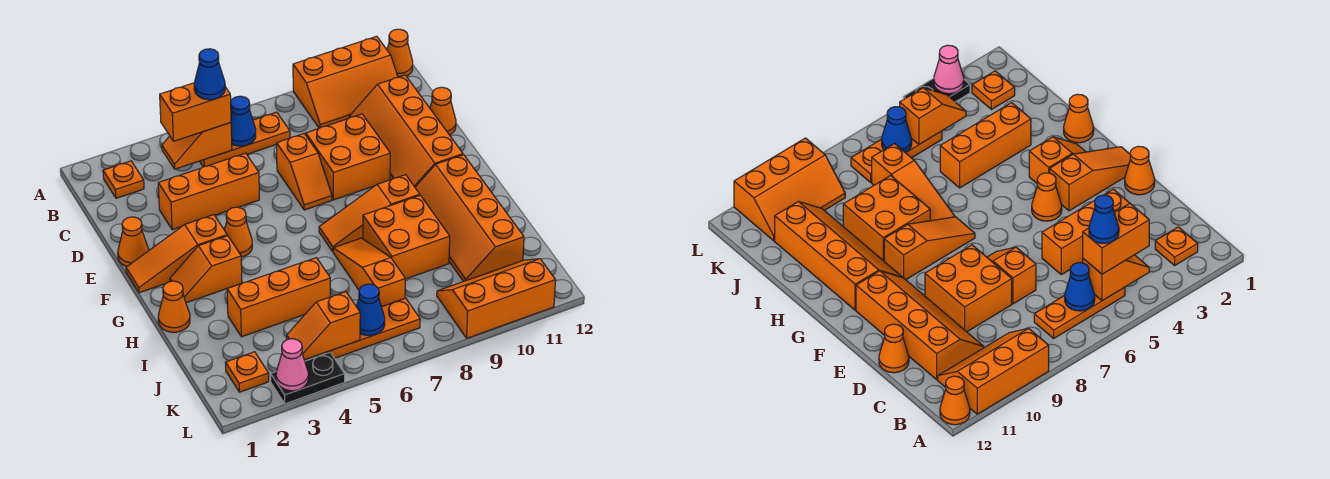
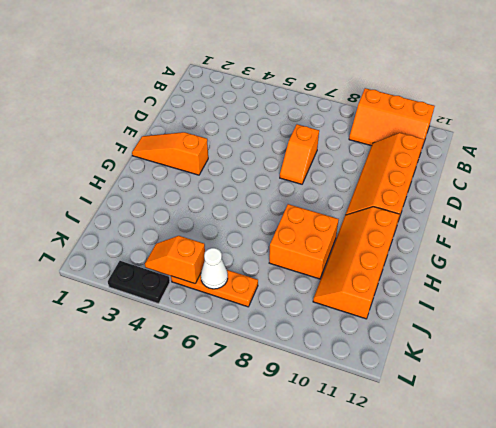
white 1x1 cone [201,248,228,289] -> blue 1x1 cone [356,284,385,336]
none -> orange 1x1 cone [387,29,413,77]
none -> orange 1x1 plate [103,161,144,198]
none -> orange 1x3 plate [200,112,290,167]
none -> orange 1x3 brick [158,153,259,230]

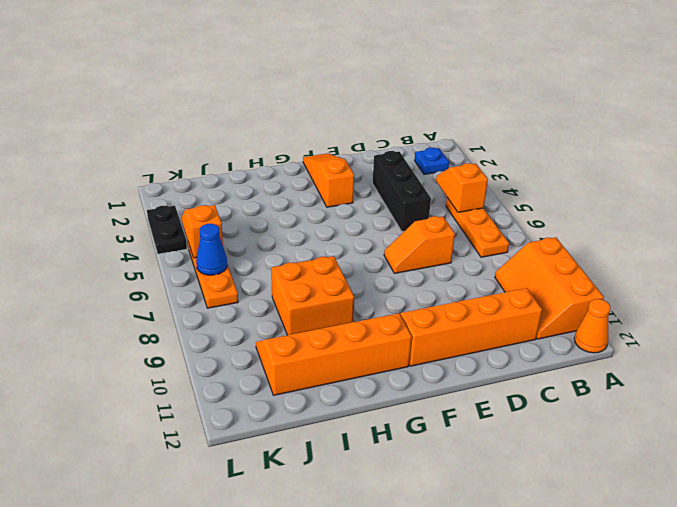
blue 1x1 plate [414,148,449,174] -> orange 1x1 plate [103,161,144,198]
black 1x3 brick [372,151,431,231] -> orange 1x3 brick [158,153,259,230]
none -> orange 2x2 brick [306,114,390,200]
none -> orange 1x1 cone [430,87,456,135]
none -> orange 1x1 cone [118,217,149,267]
none -> orange 1x1 cone [224,207,252,257]

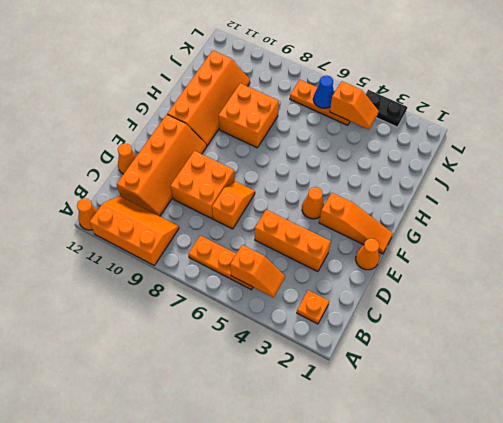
none -> orange 1x2 slope [170,236,242,303]
none -> orange 1x3 slope [319,175,420,251]
none -> orange 1x1 cone [158,281,190,332]
none -> orange 1x3 slope [333,238,405,307]

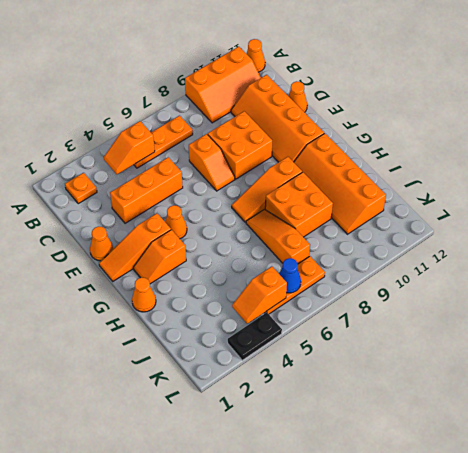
none -> orange 1x3 brick [227,258,330,337]
none -> orange 1x1 plate [225,352,269,392]
none -> orange 2x3 slope [437,259,556,338]
none -> blue 1x1 cone [231,96,256,146]

